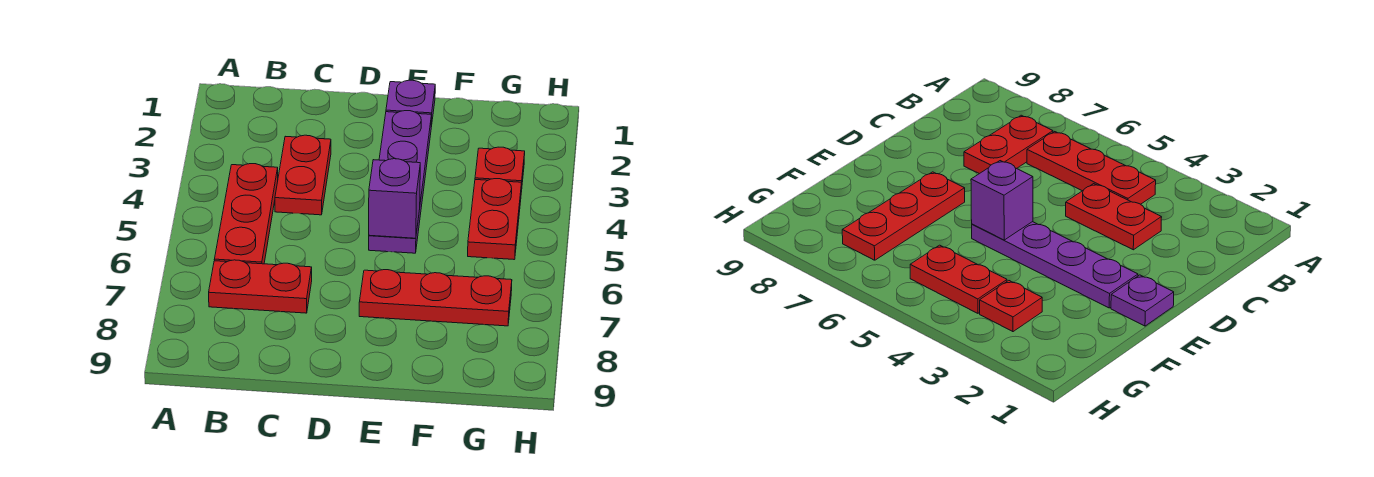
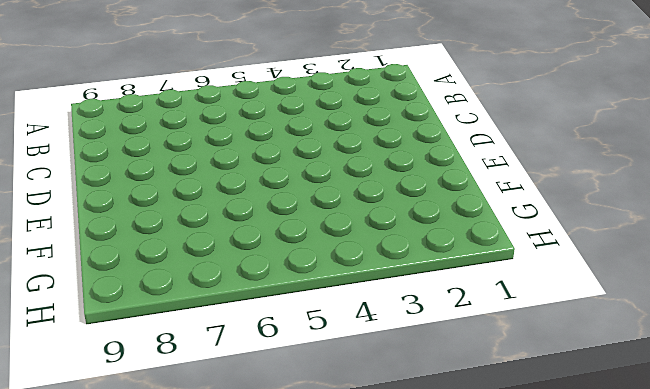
none -> red 1x3 plate [214,164,278,264]
none -> red 1x2 plate [209,260,312,313]

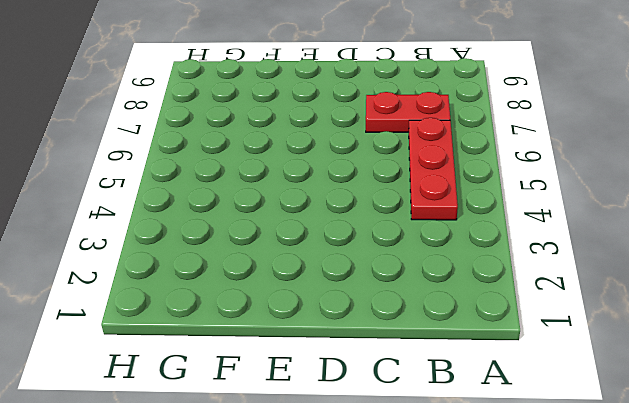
none -> red 1x2 plate [275,135,331,215]
none -> purple 1x1 plate [386,80,435,127]

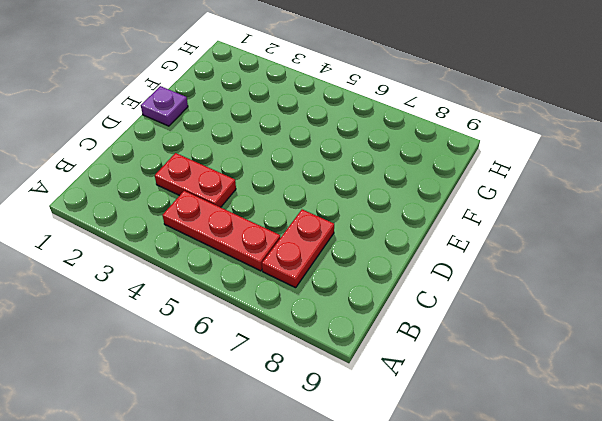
none -> purple 1x4 plate [369,111,432,253]
none -> red 1x3 plate [359,270,512,326]

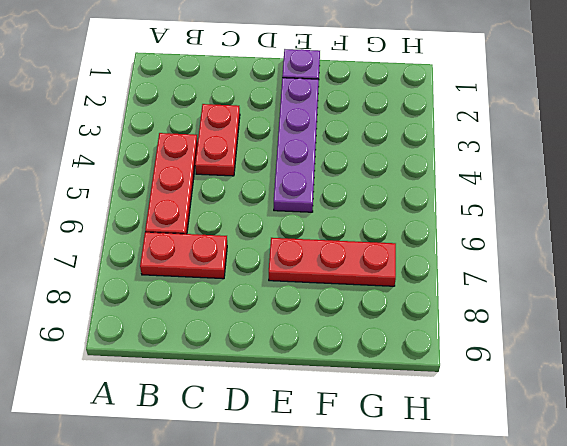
none -> red 1x1 plate [475,147,525,192]
none -> red 1x2 plate [468,179,522,260]

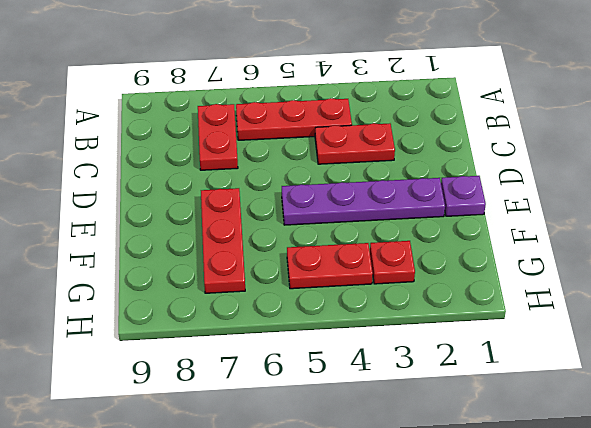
none -> purple 1x1 brick [369,159,420,238]

